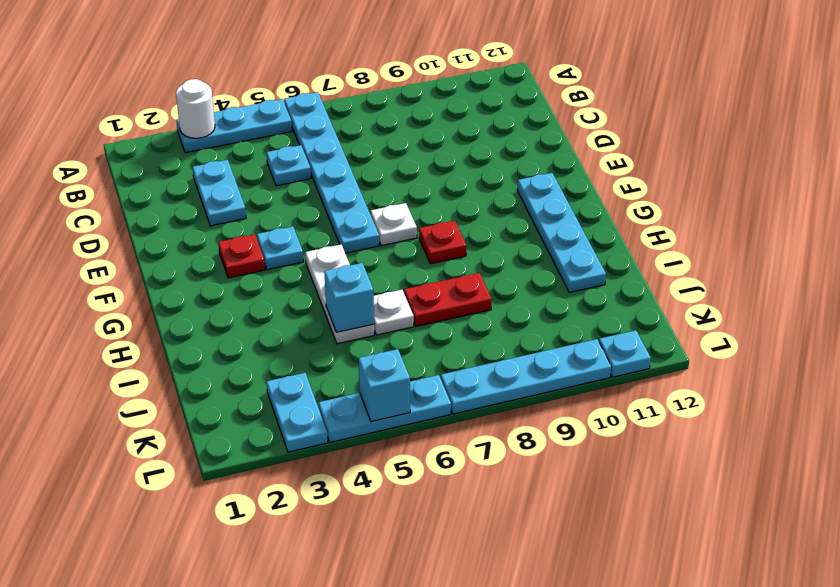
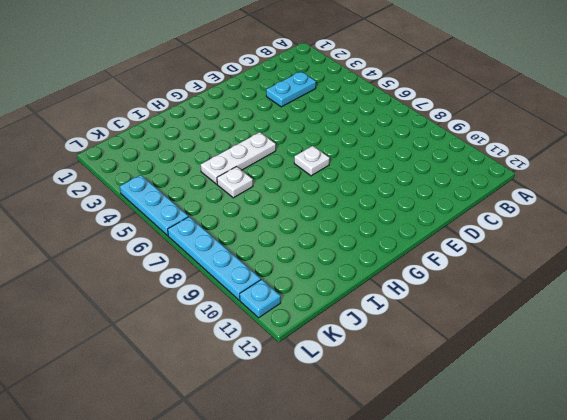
none -> cyan 1x3 plate [176,99,292,153]
none -> cyan 1x6 plate [284,92,379,253]
none -> cyan 1x1 plate [267,145,311,186]

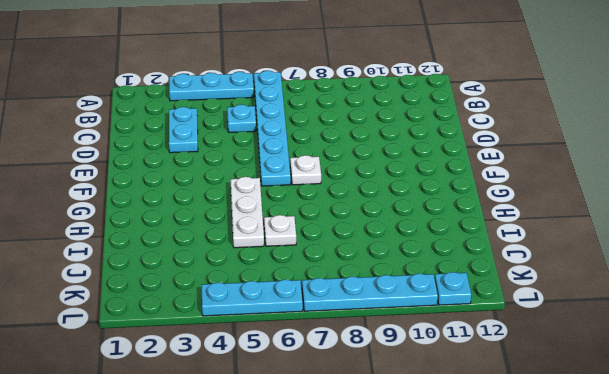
none -> red 1x1 plate [218,234,265,278]
none -> cyan 1x1 plate [257,226,303,270]
none -> cyan 1x4 plate [517,173,606,292]

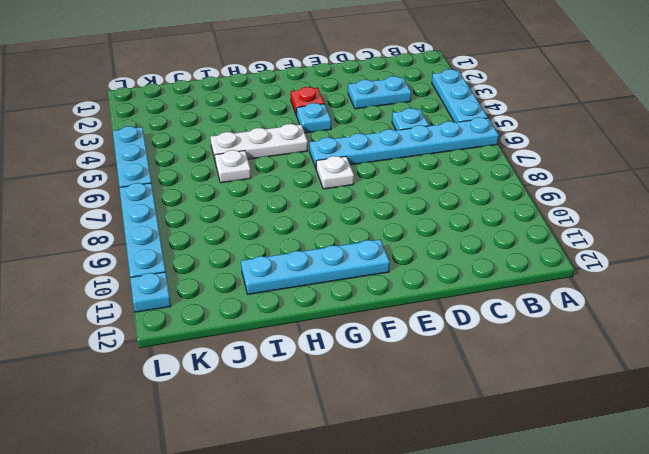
none -> red 1x1 plate [419,221,466,264]
none -> red 1x2 plate [404,273,492,326]
none -> cyan 1x2 plate [267,373,328,452]

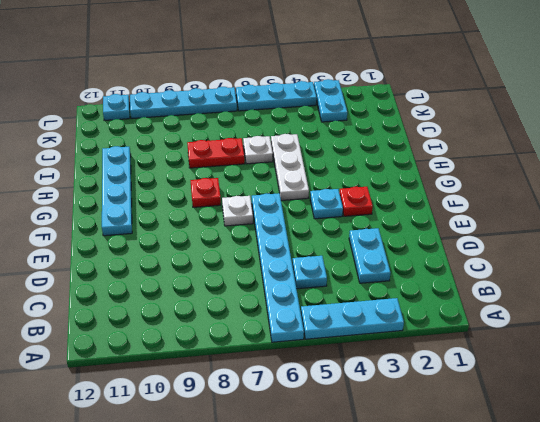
none -> white 1x1 round brick [176,79,215,138]
none -> cyan 1x1 brick [324,263,374,332]
none -> cyan 1x1 brick [359,349,410,422]

